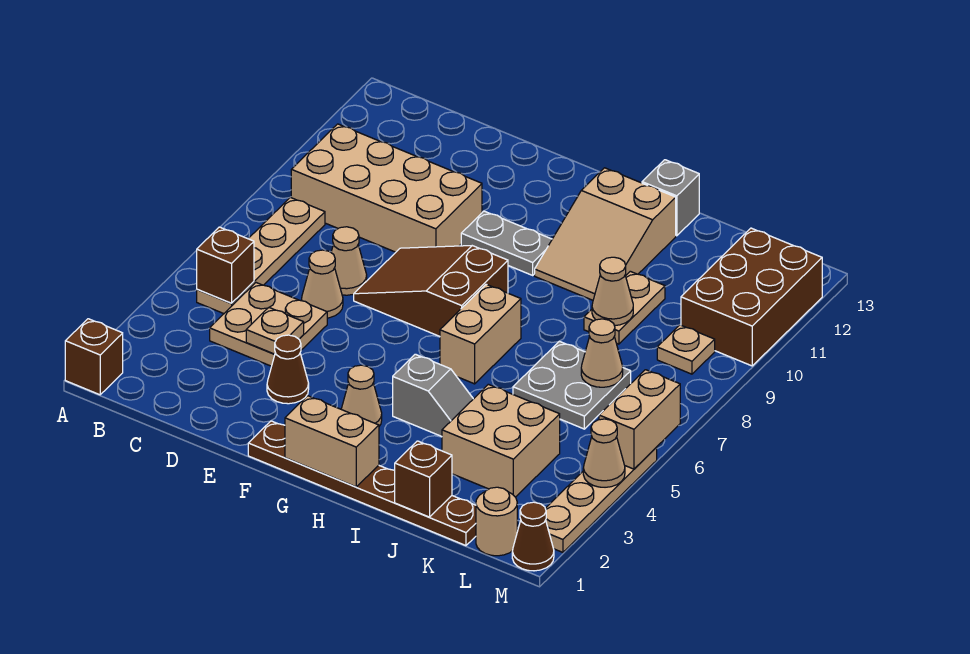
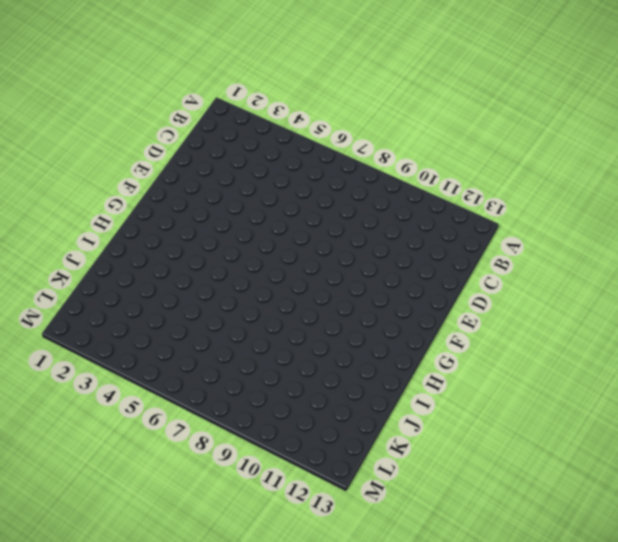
none -> brown 1x1 brick [65,319,123,395]
none -> tan 1x4 plate [197,197,325,314]
none -> tan 2x4 brick [291,124,482,252]
none -> tan 2x2 plate [210,283,327,366]

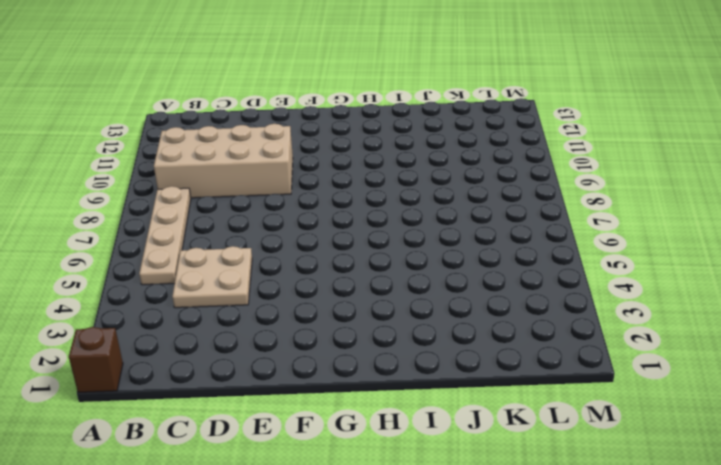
none -> tan 1x1 cone [302,250,343,318]
none -> tan 1x1 cone [331,227,367,295]
none -> brown 1x1 cone [267,335,309,404]
none -> brown 2x3 slope [354,246,508,336]

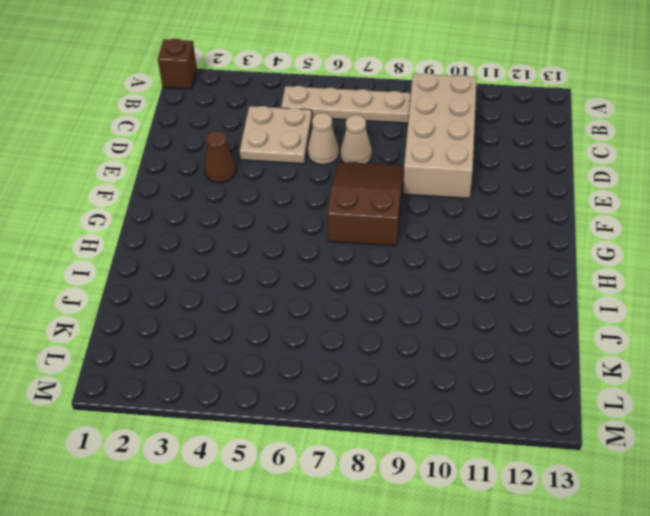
none -> brown 1x6 plate [248,421,476,546]
none -> grey 1x2 plate [461,211,552,275]
none -> tan 1x1 cone [341,365,382,426]
none -> grey 1x2 slope [393,354,473,436]

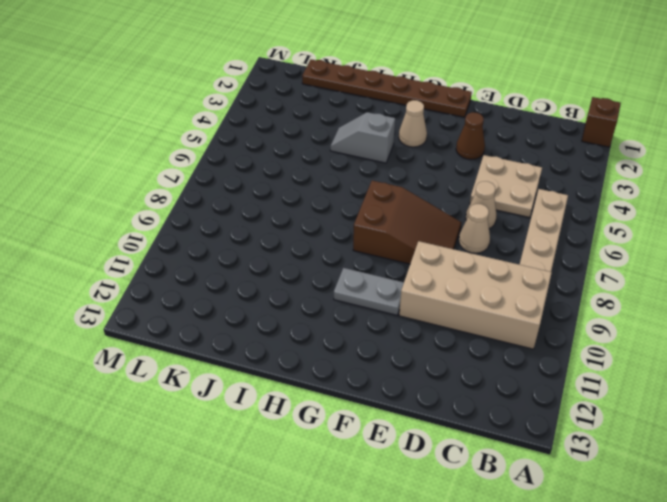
none -> tan 1x2 brick [440,284,521,384]
none -> tan 2x3 slope [535,168,676,300]
none -> grey 1x1 brick [642,160,699,236]
none -> tan 2x2 brick [442,384,560,497]

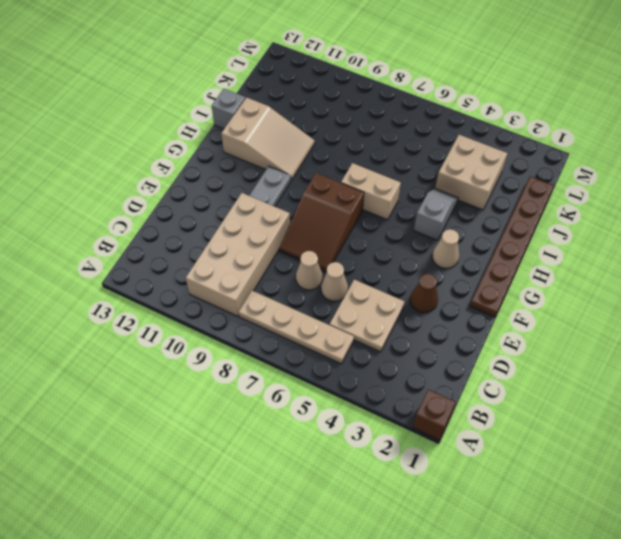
none -> grey 2x2 plate [513,341,631,429]
none -> tan 1x2 plate [584,271,665,344]
none -> tan 1x1 round brick [476,487,517,556]
none -> tan 1x1 plate [657,325,715,374]

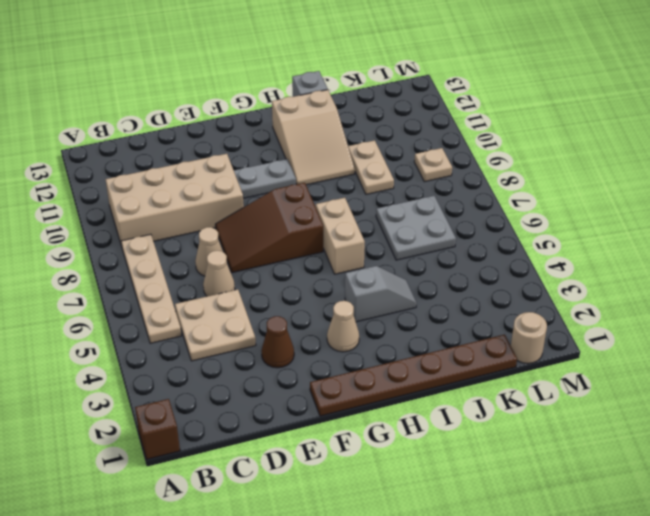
none -> tan 2x2 brick [442,384,560,497]
none -> brown 2x3 brick [681,228,822,366]
none -> brown 1x1 cone [512,502,554,571]
none -> tan 1x4 plate [545,448,657,552]

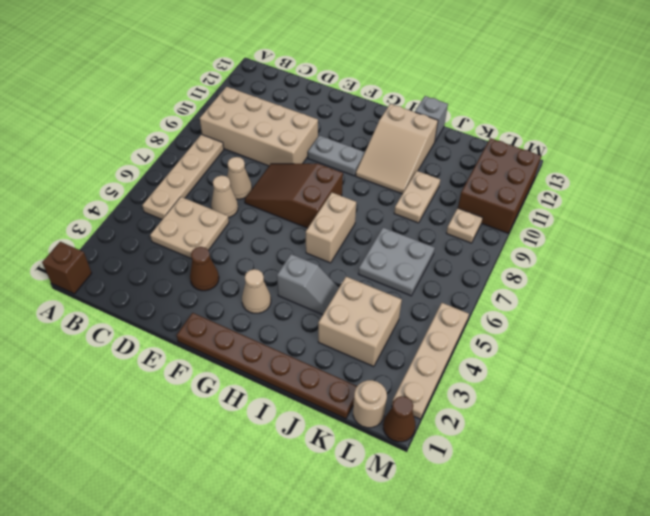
none -> brown 1x1 brick [197,227,254,303]
none -> tan 1x1 plate [246,308,304,354]
none -> tan 1x2 brick [285,396,379,487]
none -> brown 1x1 brick [395,441,452,517]

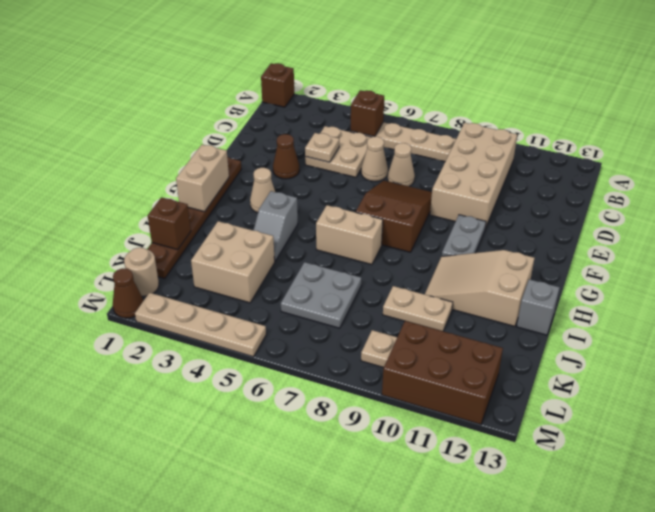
none -> tan 1x1 cone [592,257,633,326]
none -> tan 1x1 cone [581,319,623,387]
none -> tan 1x1 cone [583,419,625,487]
none -> tan 1x2 brick [599,370,680,469]

